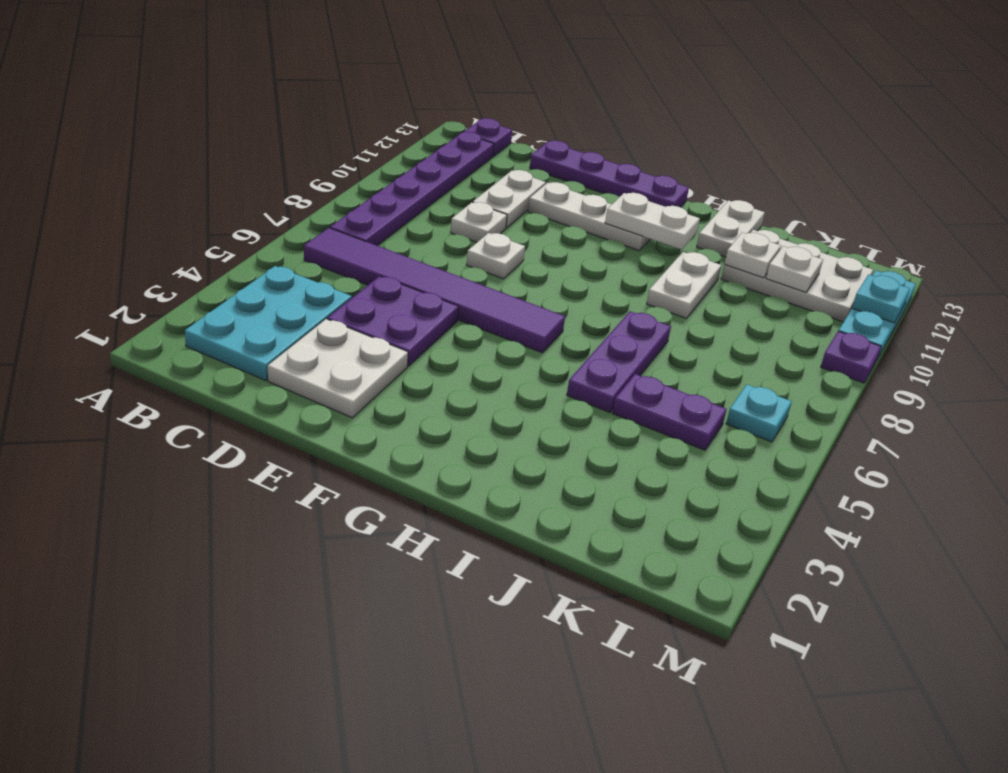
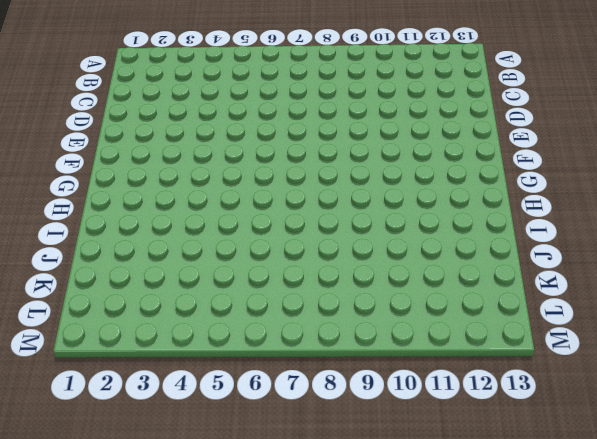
none -> cyan 2x3 plate [185,266,352,381]
none -> purple 1x6 tile [304,228,565,353]
none -> purple 1x6 plate [330,132,494,246]

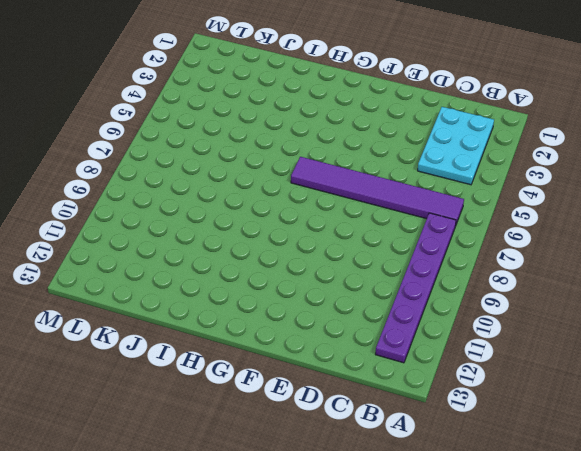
none -> purple 1x1 plate [464,118,512,156]
none -> white 2x2 plate [268,319,408,418]
none -> purple 2x2 plate [327,276,459,366]

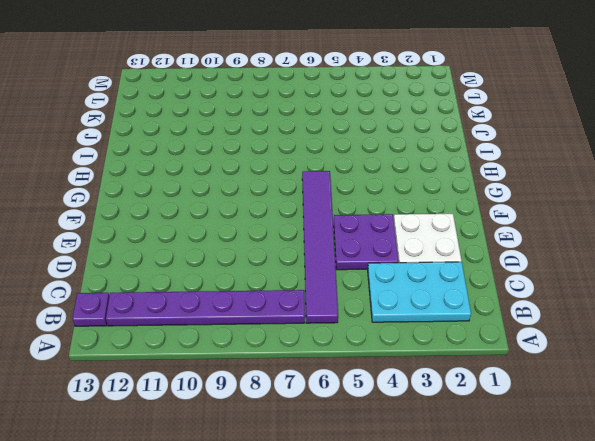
none -> white 1x1 plate [451,202,507,242]
none -> white 1x2 plate [473,170,546,228]
none -> purple 1x4 plate [530,141,689,207]

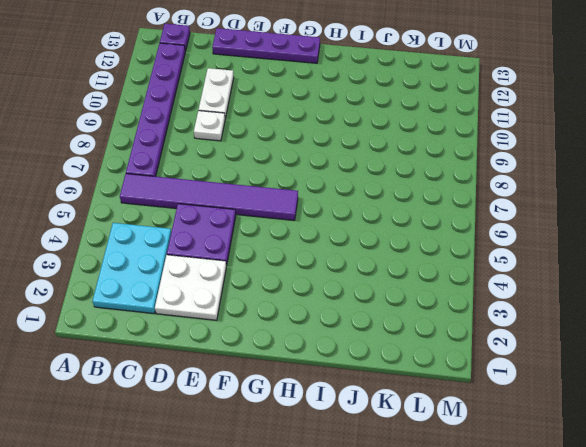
none -> white 1x1 plate [467,233,525,279]
none -> white 1x3 plate [528,182,650,250]
none -> purple 1x3 plate [567,311,671,412]

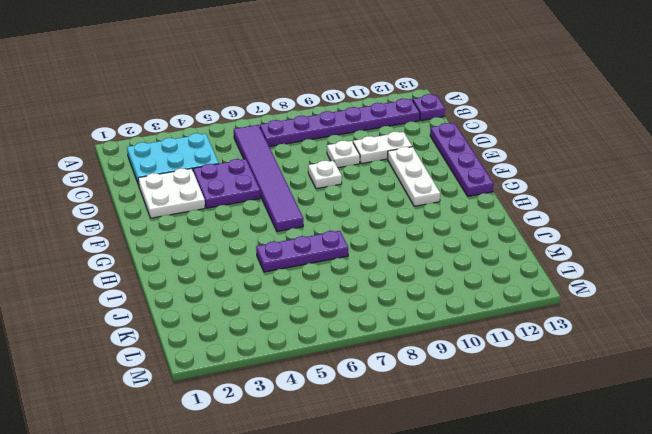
none -> white 1x2 plate [647,252,721,318]
none -> white 1x2 plate [697,200,765,257]
none -> purple 1x2 plate [613,374,727,450]

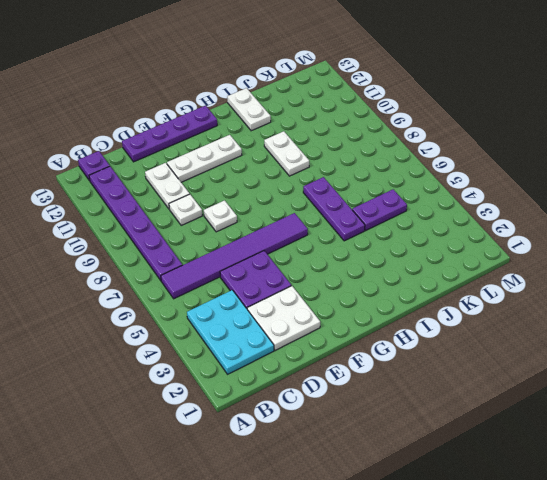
none -> white 2x3 plate [721,230,873,322]
none -> cyan 1x1 plate [726,384,792,442]
none -> purple 1x1 plate [821,331,881,383]

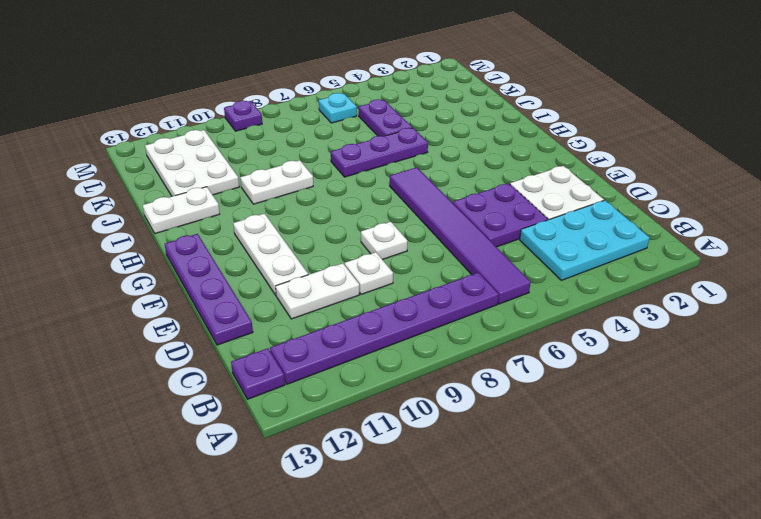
none -> cyan 1x3 plate [839,270,916,358]
none -> white 1x2 plate [605,193,700,249]
none -> white 1x1 plate [724,232,781,278]

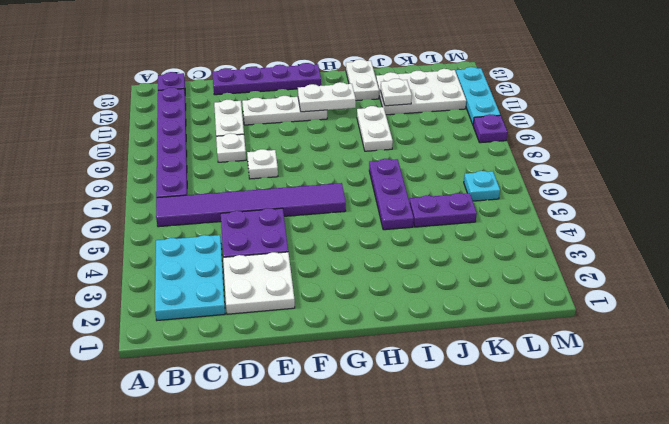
none -> white 1x1 plate [766,246,823,292]
none -> cyan 1x1 plate [852,275,910,323]

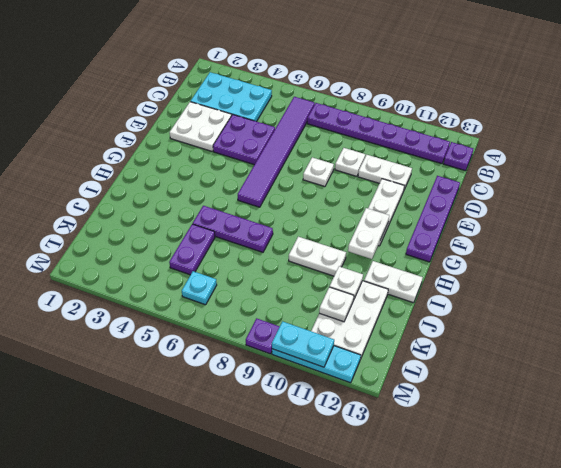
cyan 1x2 plate [272,321,334,367] -> cyan 1x1 plate [852,275,910,323]

